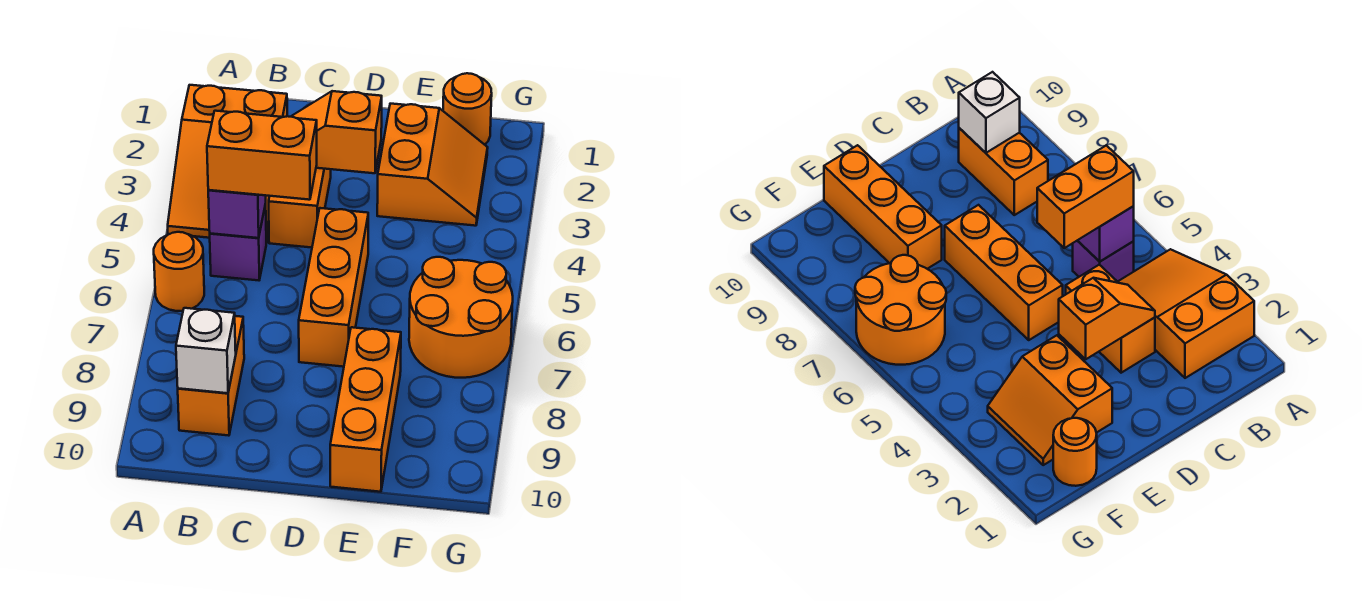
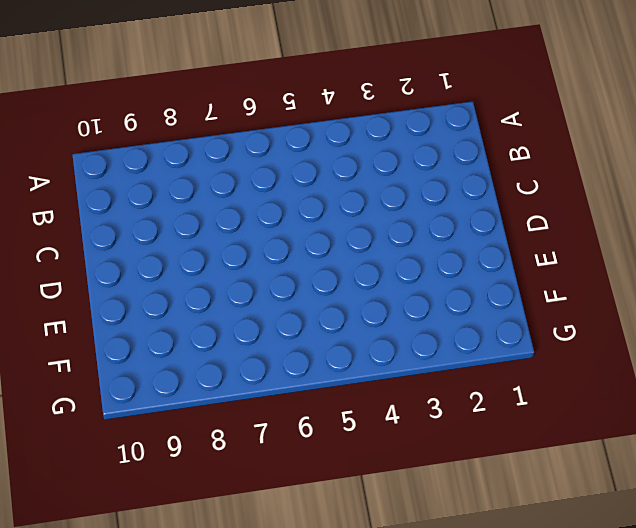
none -> orange 2x3 slope [168,85,287,243]
none -> orange 1x1 round brick [154,232,204,311]
none -> purple 1x1 brick [210,204,266,280]

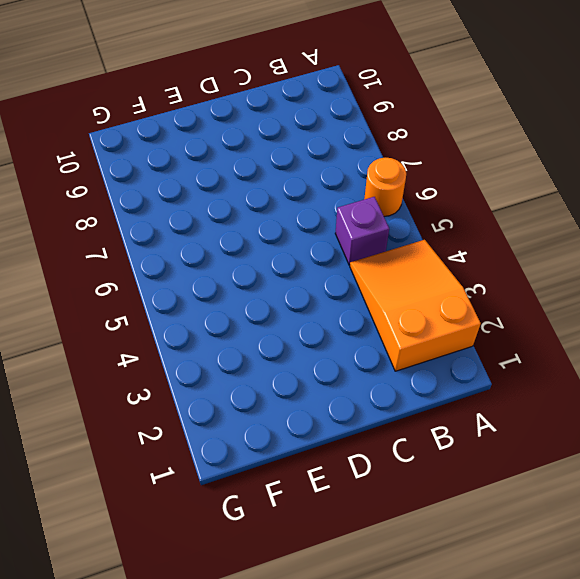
none -> orange 1x2 brick [178,316,244,436]
none -> orange 1x2 brick [269,168,331,248]
none -> orange 1x3 brick [299,208,368,367]

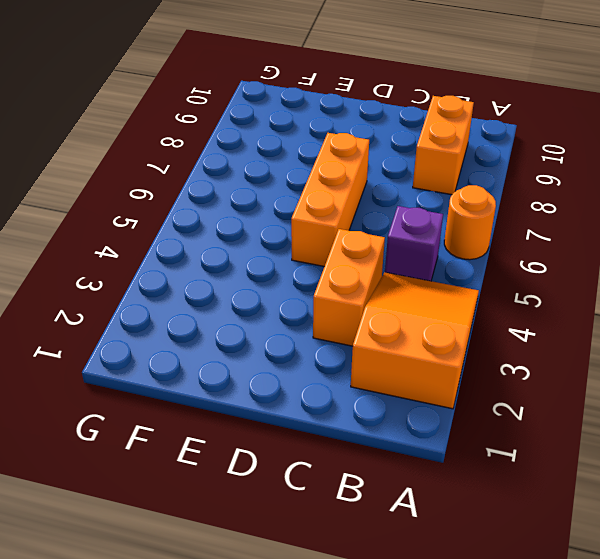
none -> orange 2x2 slope [377,104,488,226]
none -> orange 1x3 brick [330,327,401,492]
none -> orange 1x1 round brick [443,73,492,145]

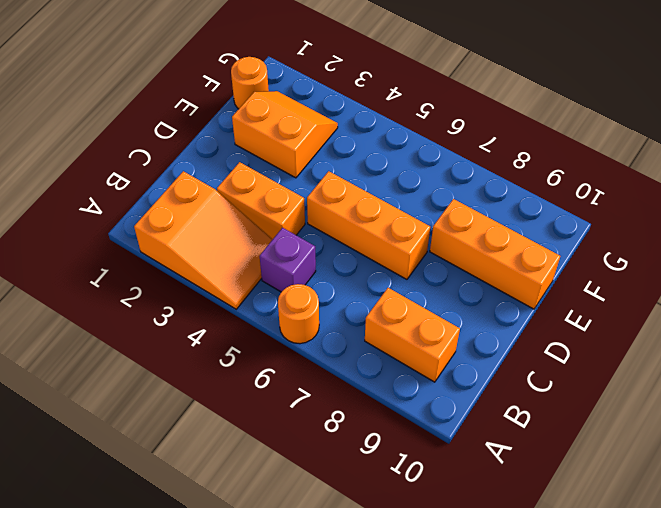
none -> orange 2x2 round brick [409,257,513,378]
none -> purple 1x1 brick [208,190,266,238]
none -> white 1x1 brick [176,308,236,393]

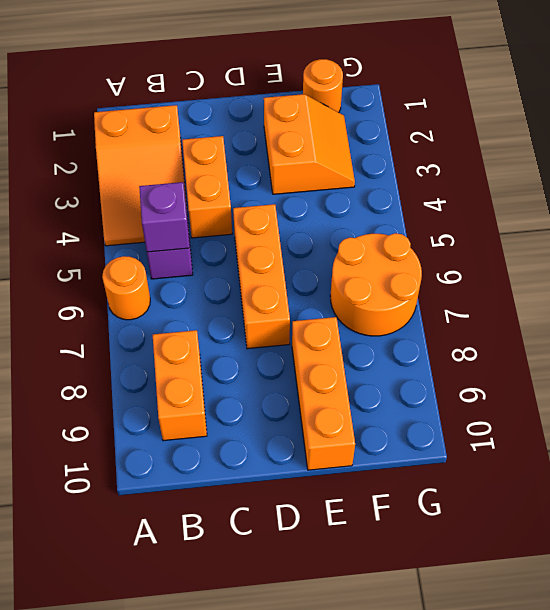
none -> white 1x1 brick [176,308,236,393]
none -> orange 1x2 slope [291,91,382,173]
none -> orange 1x2 brick [207,111,317,200]

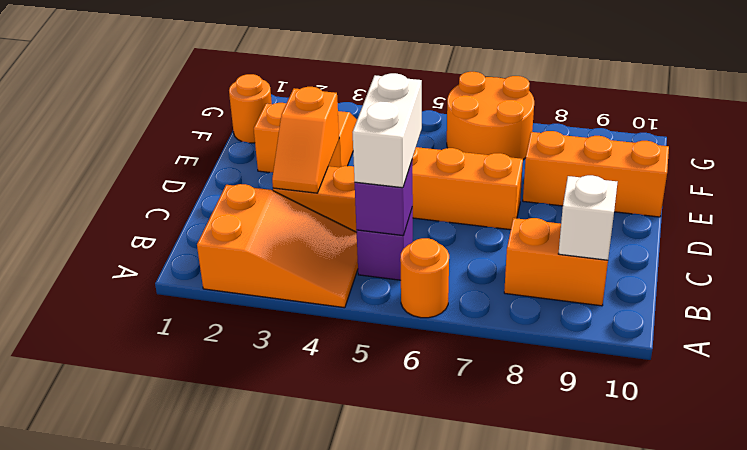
white 1x2 brick [353,73,422,188] -> orange 1x2 brick [207,111,317,200]

